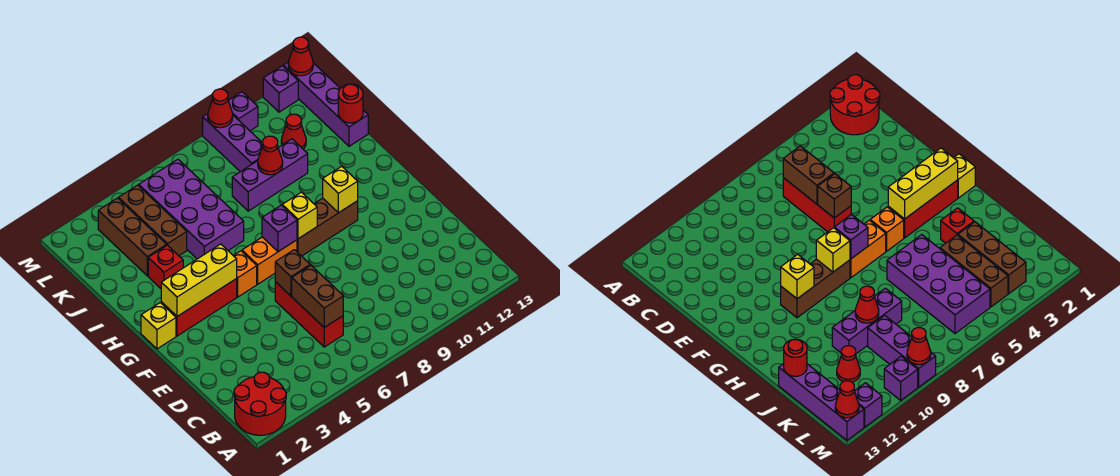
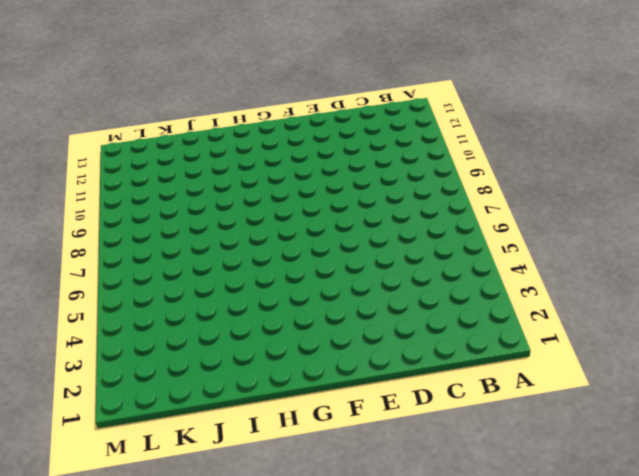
none -> red 2x2 round brick [234,372,286,435]
none -> red 1x3 brick [275,282,343,347]
none -> yellow 1x1 brick [141,303,176,349]

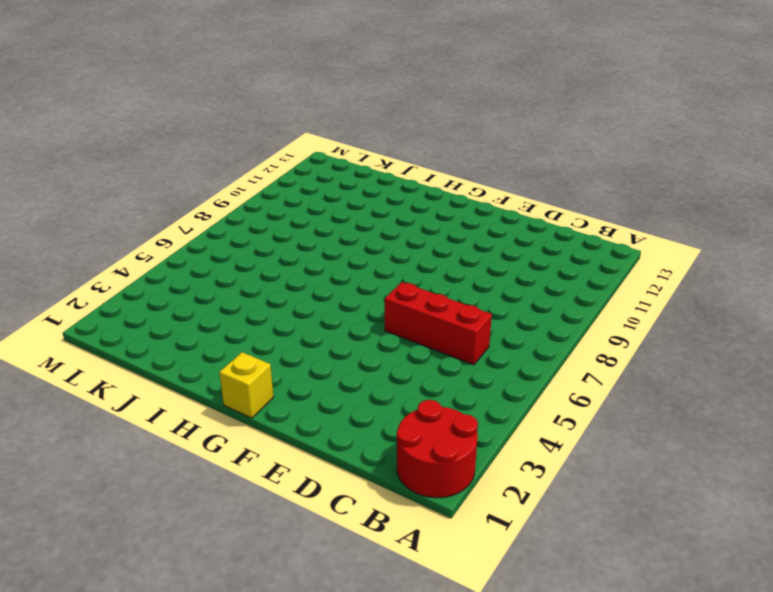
none -> red 1x3 brick [161,279,237,336]
none -> orange 1x1 brick [233,251,257,297]
none -> orange 1x2 brick [242,237,297,284]

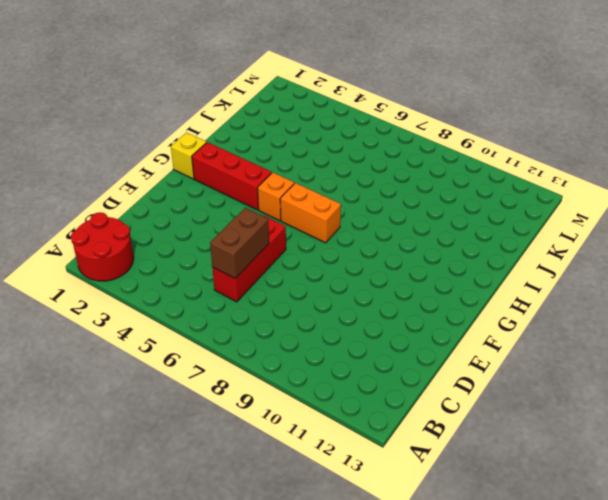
none -> brown 1x3 brick [297,198,358,256]
none -> red 1x1 brick [148,245,183,288]
none -> purple 2x4 brick [139,159,244,259]

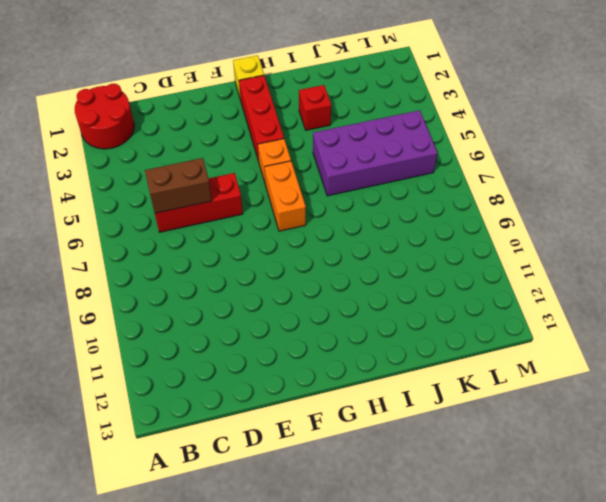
none -> brown 1x3 brick [297,198,358,256]
none -> brown 1x3 brick [98,198,167,276]
none -> brown 1x3 brick [119,185,187,256]

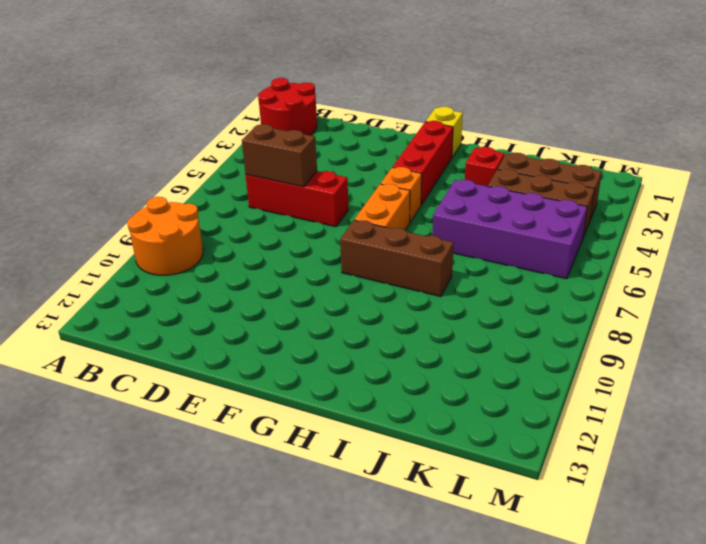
orange 2x2 round brick [127,197,203,275] -> none
brown 1x3 brick [340,220,453,297] -> brown 1x3 brick turned to [297,198,358,256]
none -> purple 1x3 brick [232,139,308,211]
none -> purple 1x4 brick [283,62,368,146]
none -> purple 1x3 brick [203,114,262,172]

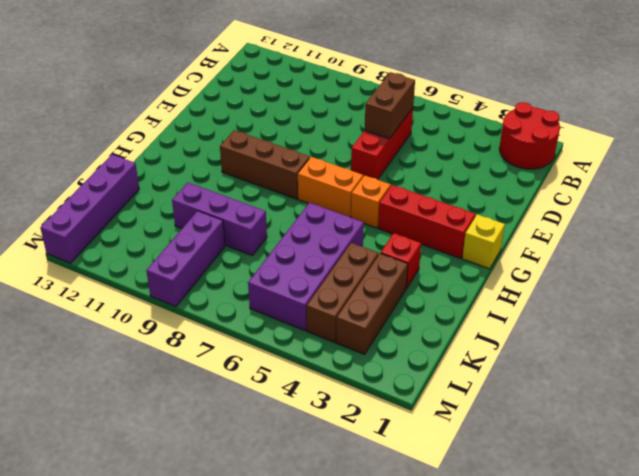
none -> red 1x1 cone [281,114,306,149]
none -> purple 1x1 brick [228,92,258,131]
none -> purple 1x1 brick [263,66,298,112]

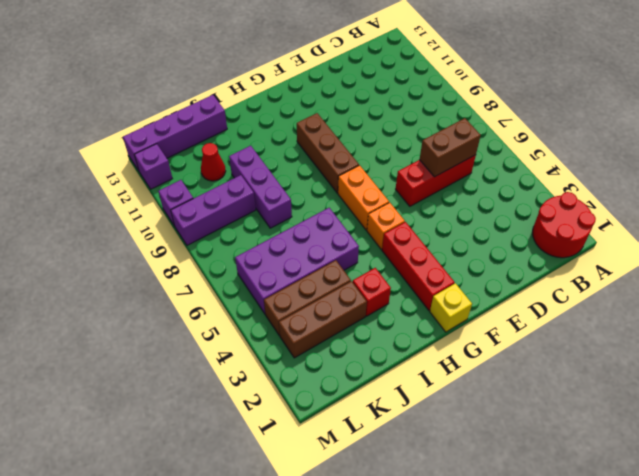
none -> brown 1x1 brick [275,250,310,296]
none -> yellow 1x3 brick [161,244,237,316]
none -> purple 1x1 brick [262,205,297,252]

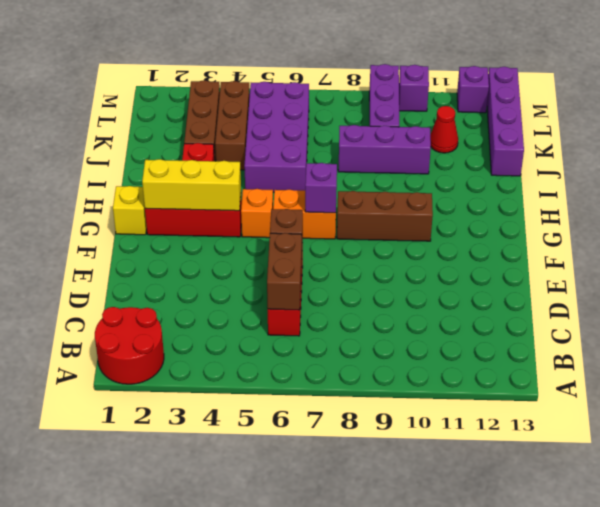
none -> yellow 1x1 brick [282,192,317,239]
none -> yellow 1x1 brick [323,166,358,213]
none -> red 1x1 cone [258,136,283,175]

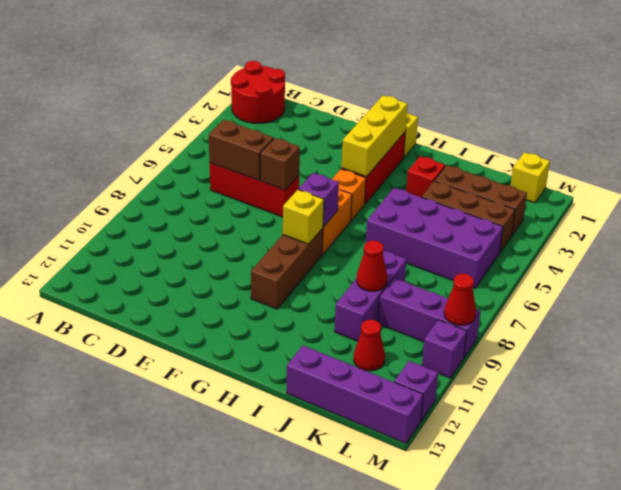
yellow 1x1 brick [511,152,550,203] -> yellow 1x1 brick moved to [323,166,358,213]
none -> red 1x1 round brick [338,84,363,123]
none -> red 1x1 cone [288,37,313,76]

